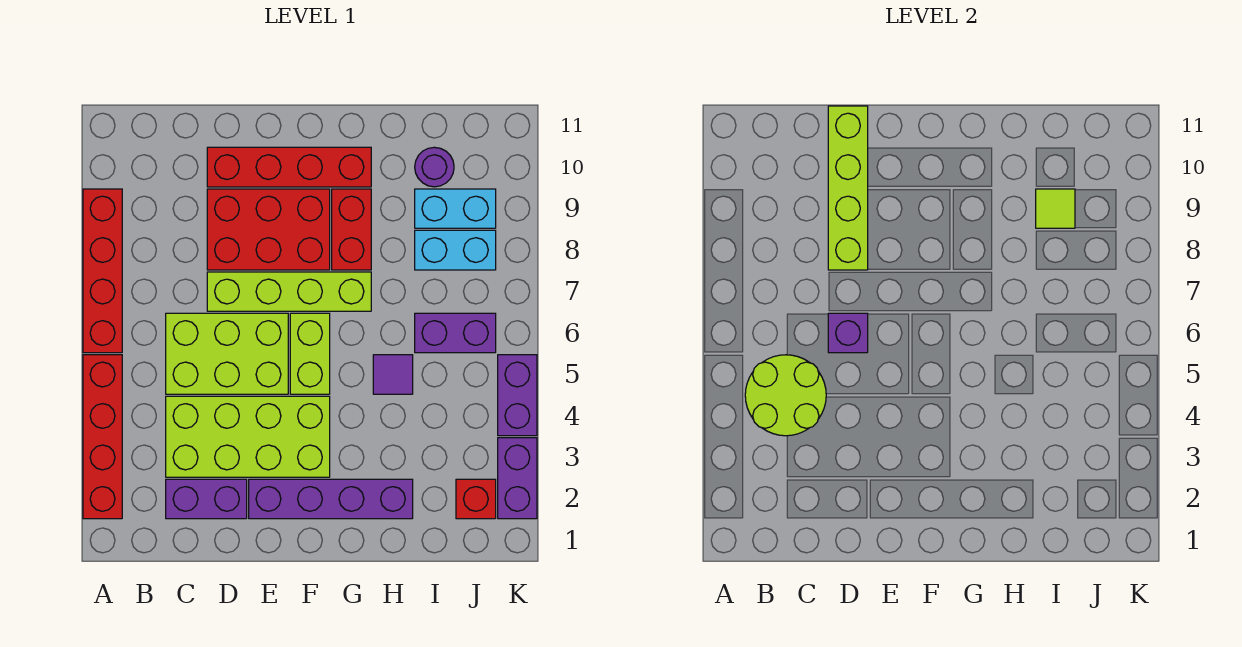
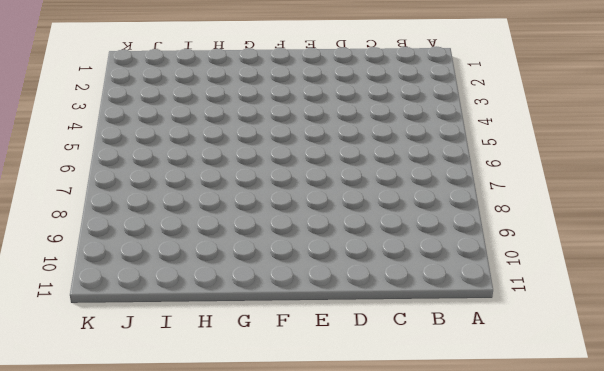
none -> red 1x4 brick [83,355,122,519]
none -> red 1x4 brick [83,189,122,353]
none -> purple 1x2 brick [166,479,247,519]

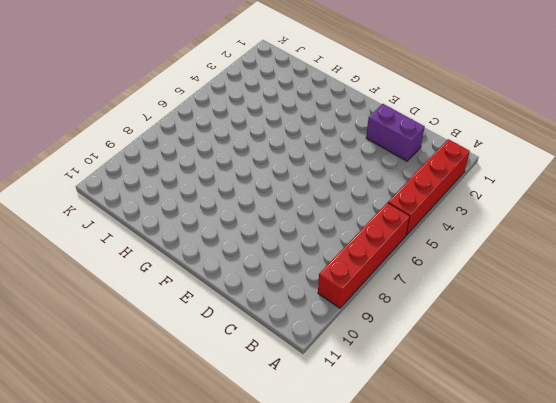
none -> lime 2x4 brick [166,396,330,477]
none -> lime 2x3 brick [166,313,288,394]
none -> lime 1x4 brick [207,272,371,311]

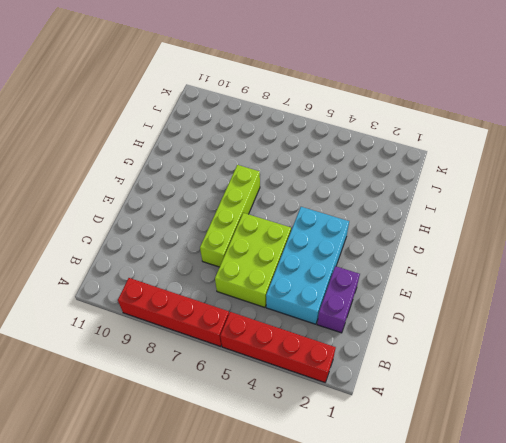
cyan 2x4 brick [266,207,349,324] -> lime 2x4 brick [166,396,330,477]
none -> red 2x3 brick [207,189,330,270]
none -> red 1x4 brick [207,147,371,187]
none -> purple 1x4 brick [249,479,413,519]

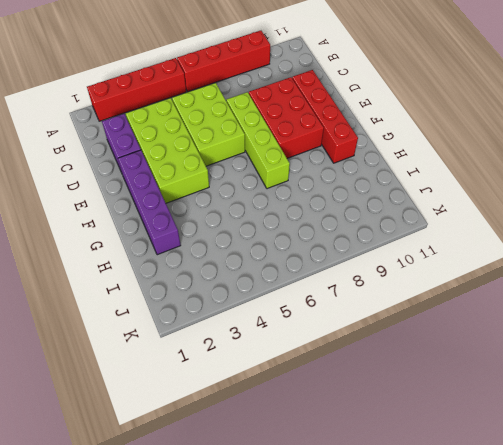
none -> lime 1x2 brick [290,313,330,394]
none -> red 1x2 brick [332,189,371,270]
none -> purple 1x1 tile [373,355,413,394]

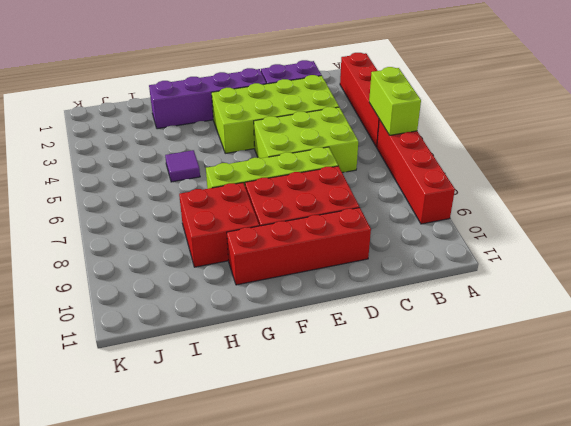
lime 1x2 brick [369,67,421,135] -> lime 1x2 brick moved to [290,313,330,394]
red 2x2 brick [179,183,259,267] -> red 1x2 brick [332,189,371,270]
none -> purple 1x2 brick [415,313,496,353]
none -> cyan 1x2 brick [415,230,496,270]
none -> cyan 1x2 brick [415,189,496,228]

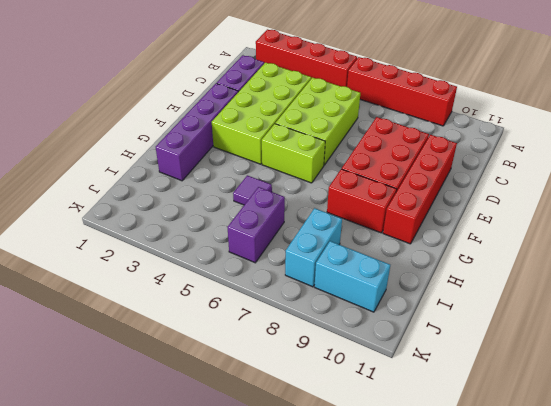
cyan 1x2 brick [315,241,390,312] -> cyan 1x2 brick turned to [415,189,496,228]
none -> lime 1x4 brick [207,272,371,311]
none -> purple 1x1 round brick [415,147,454,187]
none -> red 1x1 brick [456,479,496,519]

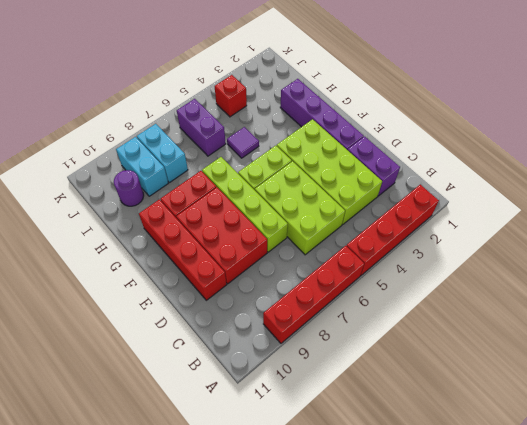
red 1x1 brick [215,75,247,117] -> red 1x1 brick moved to [456,479,496,519]
none -> purple 1x2 brick [498,438,537,519]
none -> purple 1x2 brick [498,355,537,436]
none -> lime 2x2 round brick [745,355,826,436]

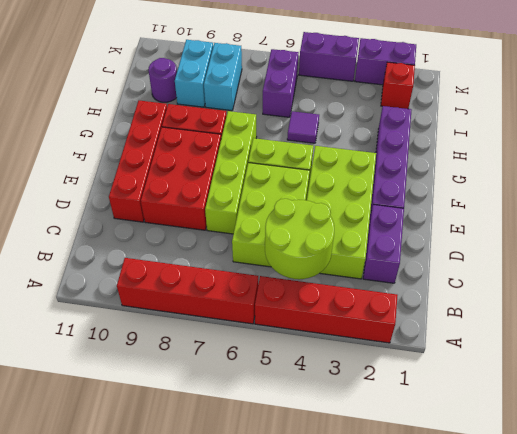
none -> purple 1x1 brick [828,313,868,353]
none -> lime 1x4 brick [828,106,868,270]
none -> lime 1x1 tile [1036,189,1075,228]

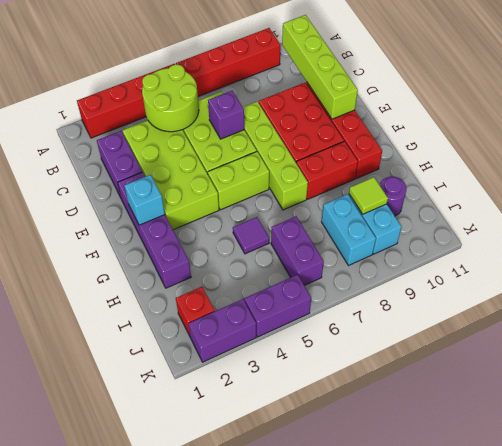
lime 1x4 brick [282,15,358,119] -> lime 1x4 brick turned to [828,106,868,270]
cyan 1x1 brick [124,175,165,225] -> none

